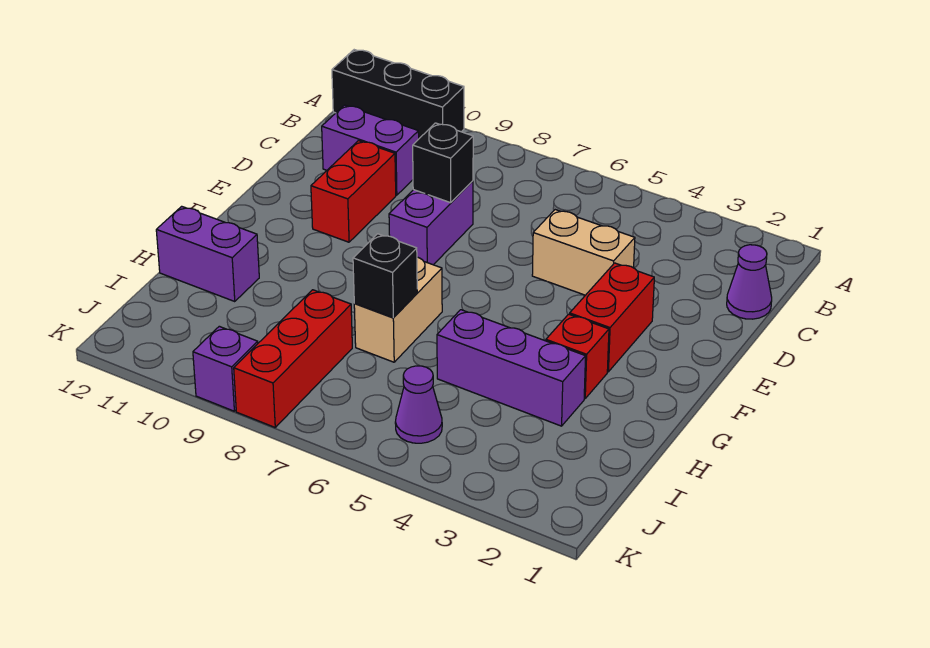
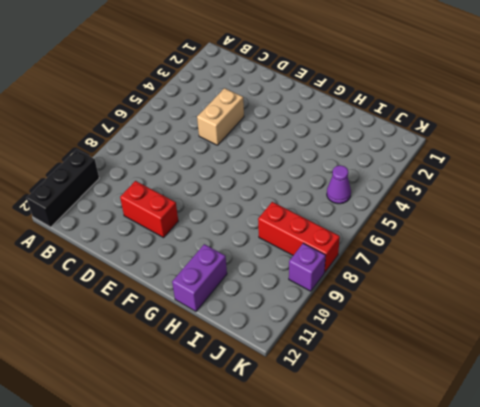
none -> purple 1x1 cone [727,245,772,319]
none -> purple 1x2 brick [322,105,419,195]
none -> purple 1x2 brick [389,181,473,265]

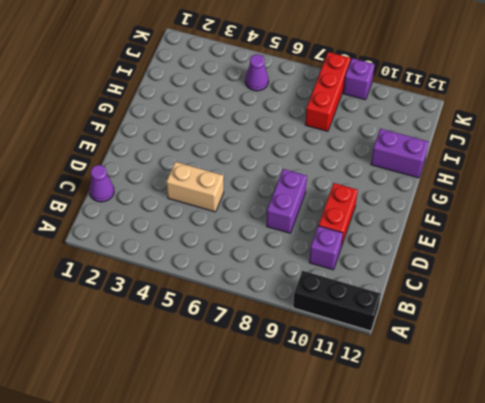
purple 1x1 brick [309,226,343,270] -> purple 1x2 brick [322,105,419,195]
none -> red 1x2 brick [570,263,654,372]
none -> red 1x1 brick [546,314,609,399]
none -> tan 1x2 brick [354,257,442,362]

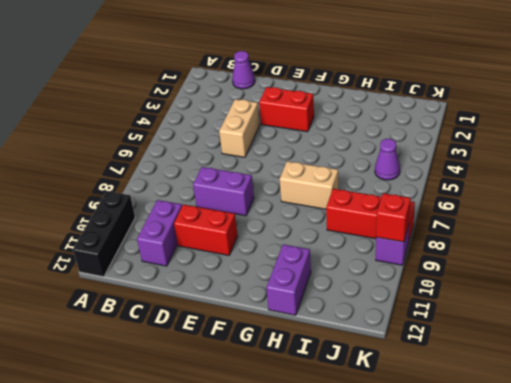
red 1x1 brick [376,193,411,242] -> red 1x1 brick moved to [546,314,609,399]
none -> purple 1x3 brick [437,310,586,426]
none -> black 1x1 brick [413,123,473,203]
none -> black 1x1 brick [353,234,417,318]

